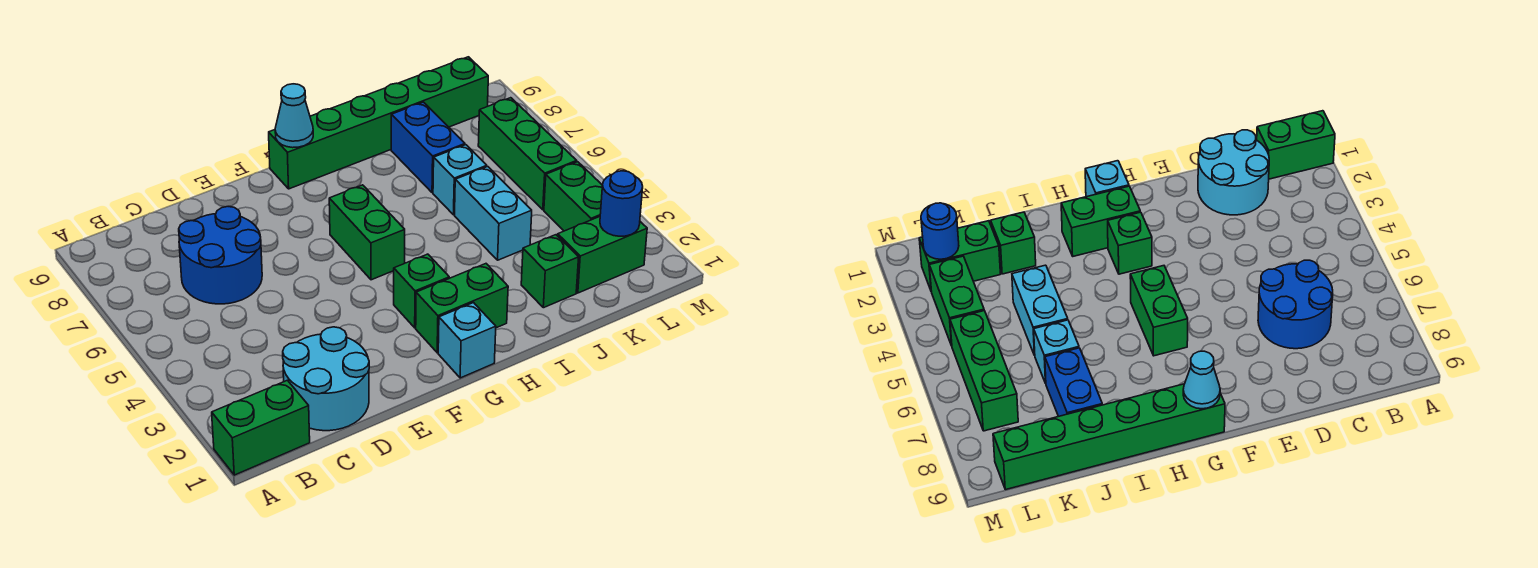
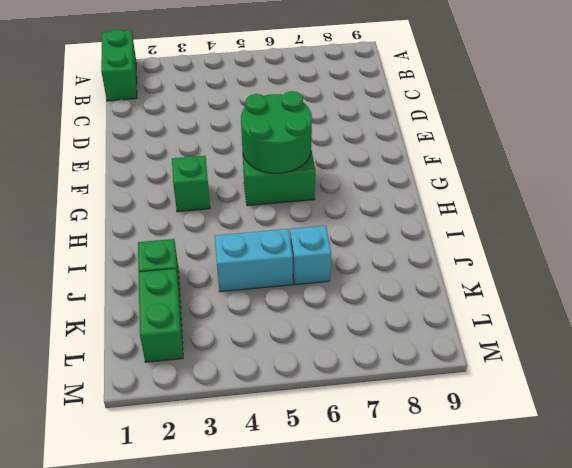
green 2x2 round brick [241,91,312,173] -> none
none -> cyan 2x2 round brick [283,327,369,431]
none -> blue 2x2 round brick [179,206,262,304]
none -> cyan 1x1 brick [438,303,496,378]

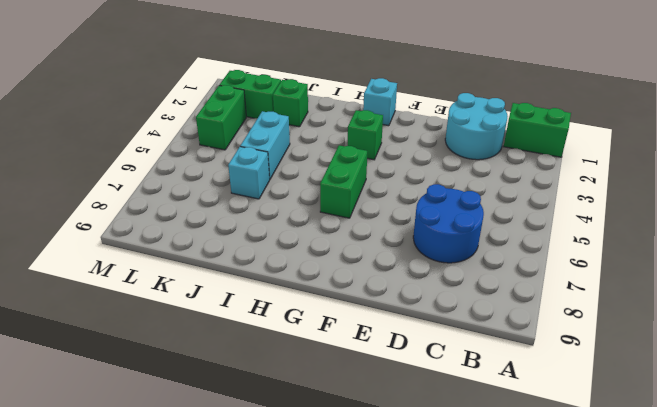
none -> green 1x2 brick [416,264,508,353]
none -> green 1x6 brick [269,57,488,189]
none -> blue 1x2 brick [391,102,465,193]

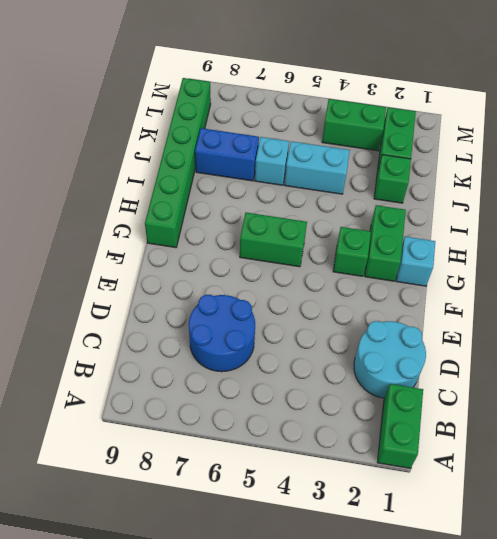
none -> green 1x3 brick [478,98,577,210]
none -> cyan 1x1 cone [275,84,313,148]
none -> blue 1x1 round brick [600,171,643,236]

